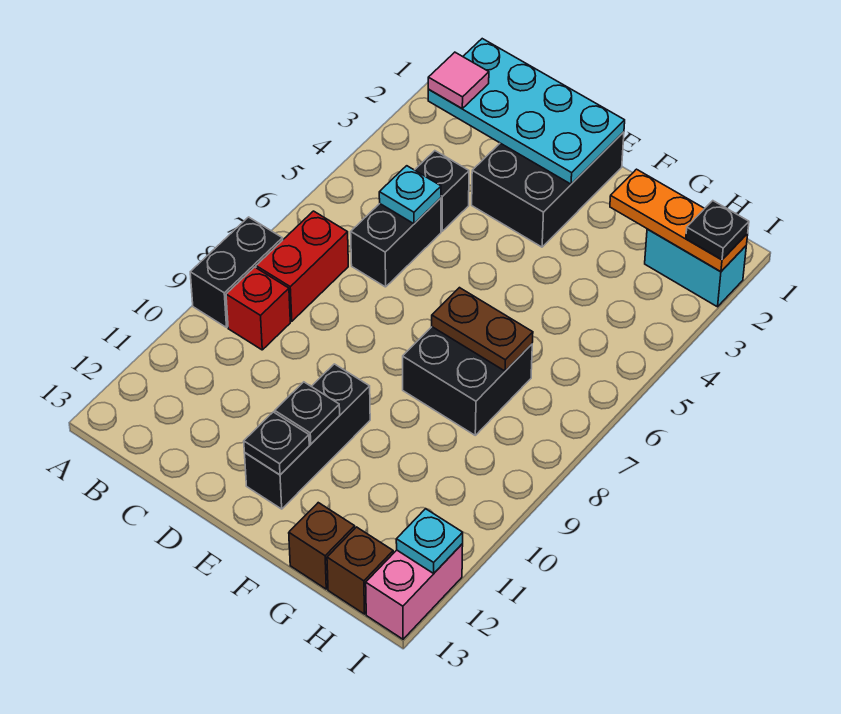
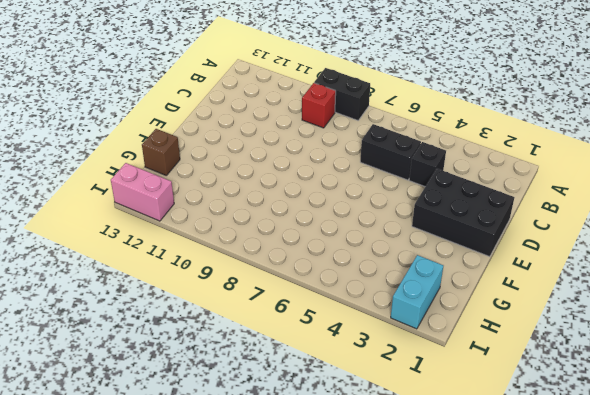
none -> red 1x2 brick [256,211,348,321]
none -> black 1x3 brick [245,364,370,509]
none -> black 2x2 brick [403,327,532,435]

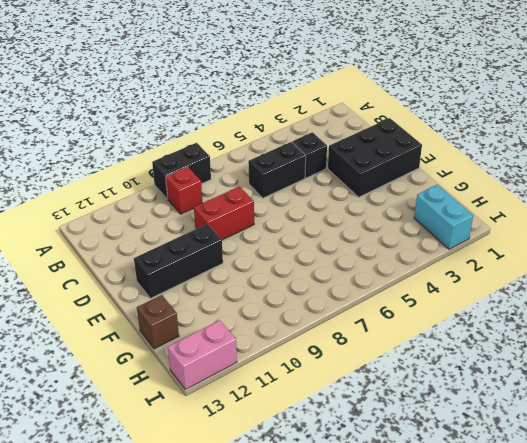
red 1x2 brick [194,187,254,240] -> red 1x2 brick moved to [256,211,348,321]
none -> black 2x2 brick [403,327,532,435]
none -> brown 1x1 brick [327,527,393,614]
none -> cyan 2x4 plate [428,39,625,184]

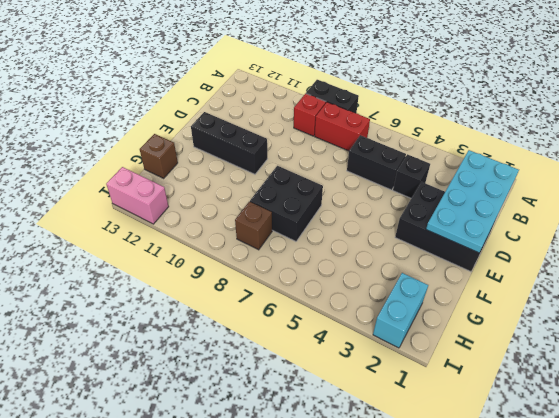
brown 1x1 brick [235,202,272,250] -> brown 1x1 brick moved to [327,527,393,614]
none -> cyan 1x1 plate [379,166,441,224]
none -> black 1x1 plate [275,382,340,444]
none -> black 1x1 plate [244,412,309,475]

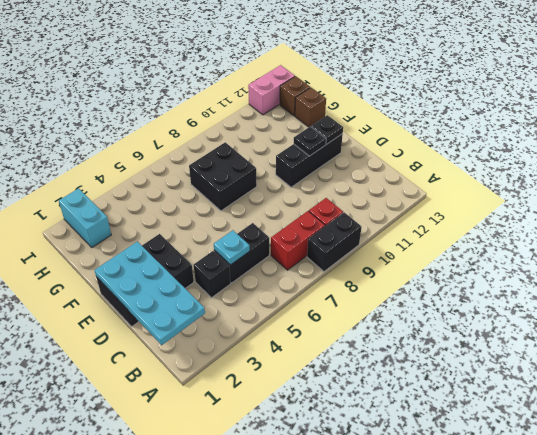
none -> brown 1x2 plate [432,288,533,371]
none -> orange 1x3 plate [610,169,748,272]
none -> cyan 1x1 plate [396,509,463,573]

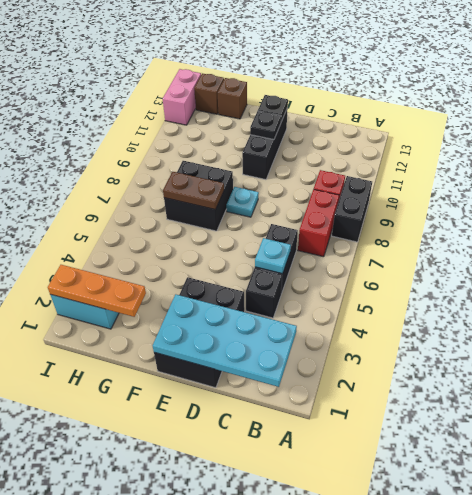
cyan 1x1 plate [226,187,259,217] -> cyan 1x1 plate moved to [396,509,463,573]
none -> pink 1x1 tile [428,52,489,108]
none -> black 1x1 plate [686,201,749,260]

